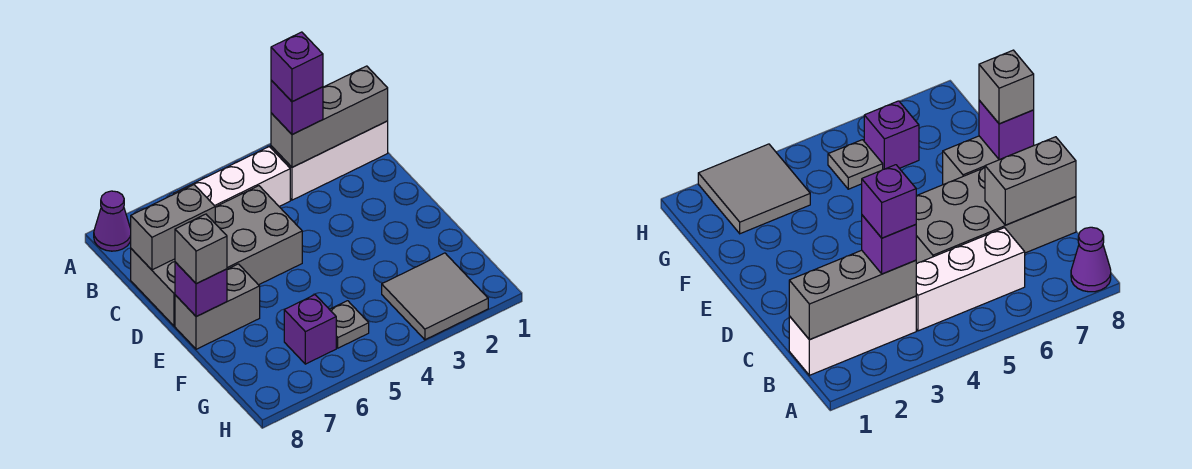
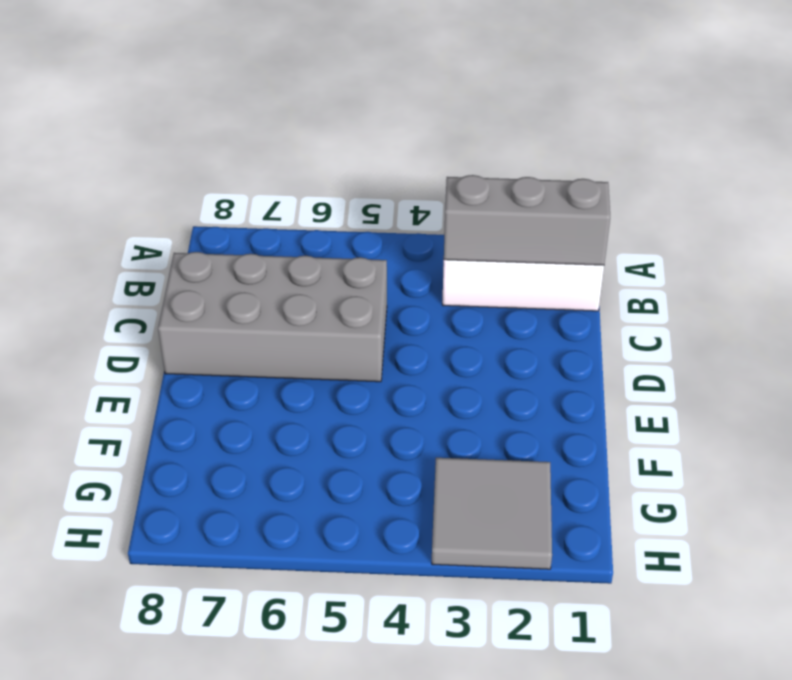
none -> purple 1x1 cone [94,191,131,251]
none -> white 1x3 brick [174,147,290,207]
none -> grey 1x2 brick [175,264,260,349]

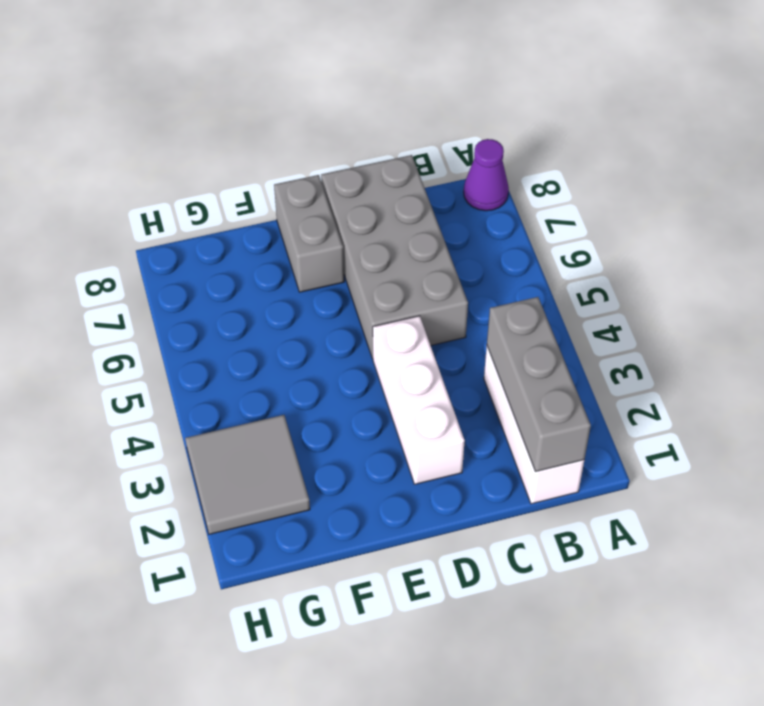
white 1x3 brick [373,316,465,484] -> white 1x3 brick moved to [174,147,290,207]
none -> grey 1x1 plate [329,301,369,348]
none -> purple 1x1 brick [284,295,336,364]
none -> grey 1x2 brick [131,185,215,270]

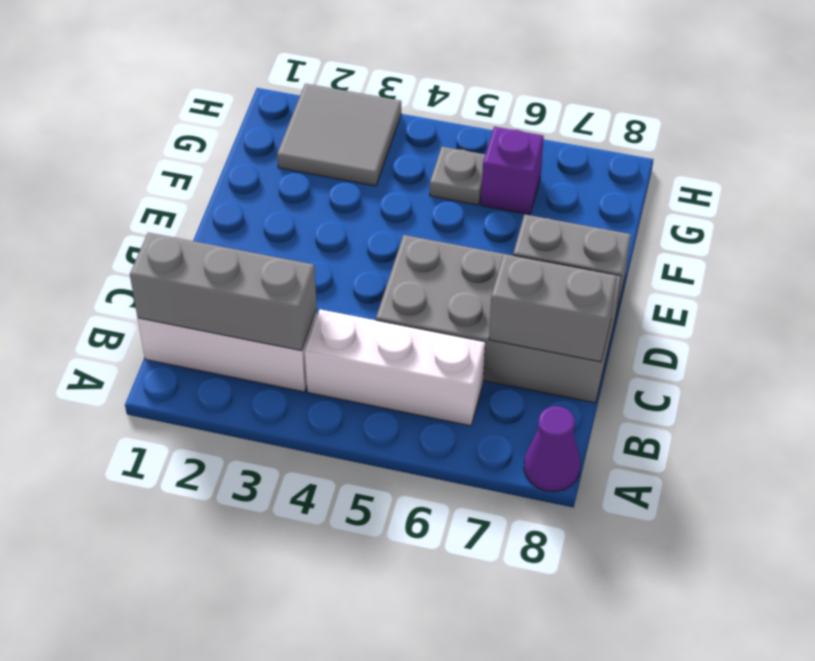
none -> purple 1x1 brick [175,262,227,317]
none -> purple 1x1 brick [271,80,323,135]
none -> grey 1x1 brick [175,214,227,284]

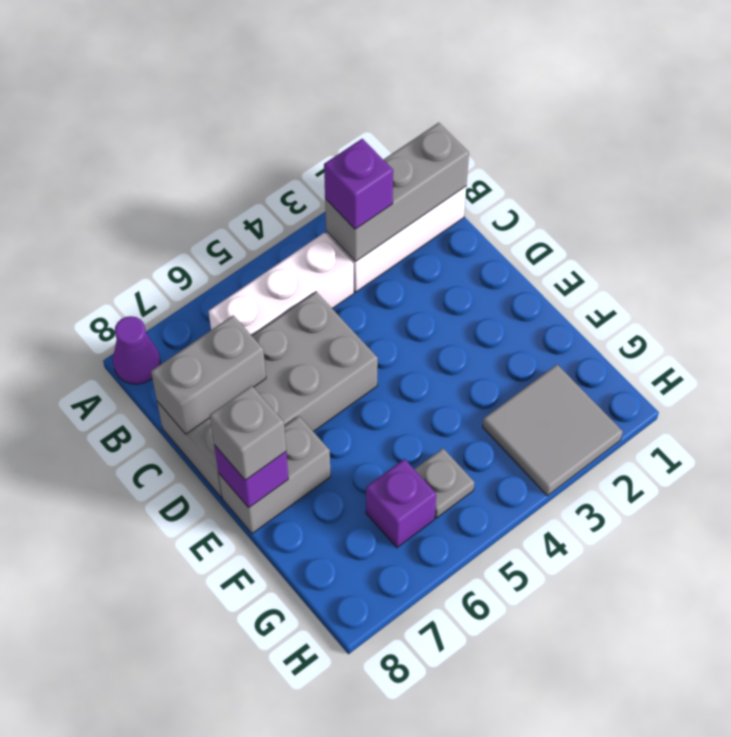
none -> purple 1x1 brick [271,32,323,102]

